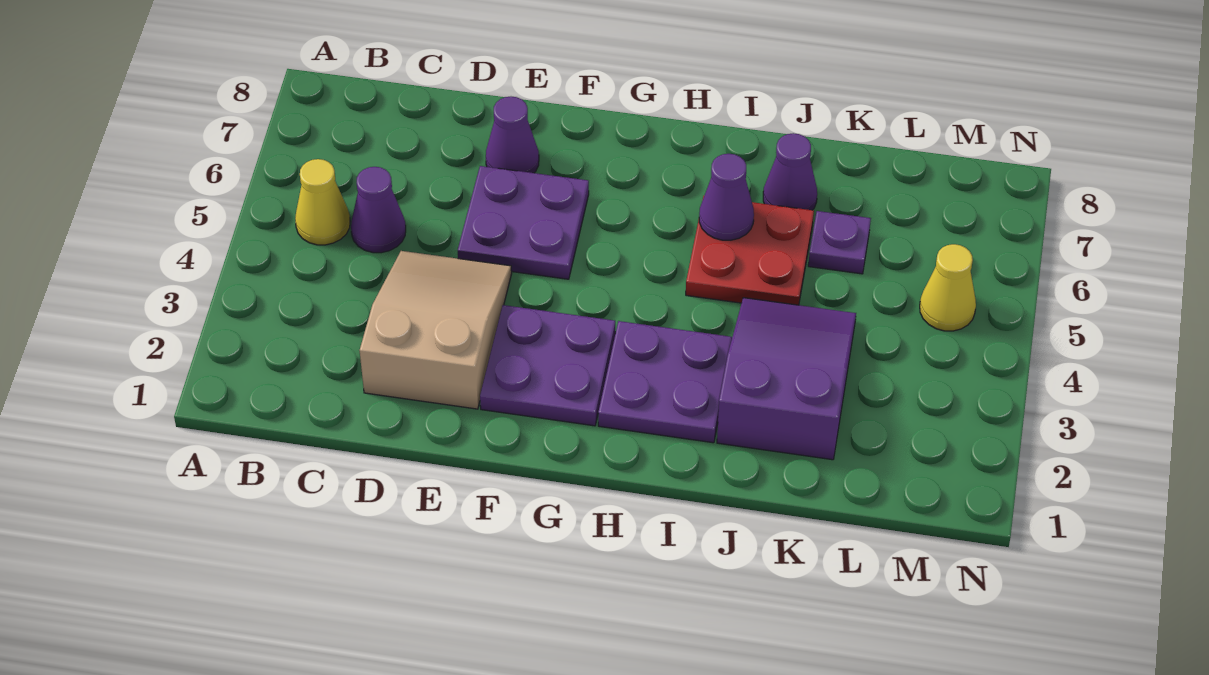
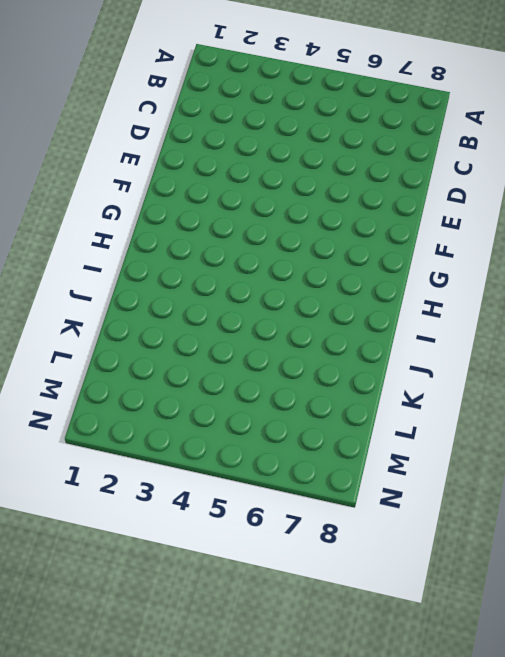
none -> yellow 1x1 cone [295,159,350,245]
none -> purple 1x1 cone [351,167,406,253]
none -> tan 2x3 slope [360,251,512,409]

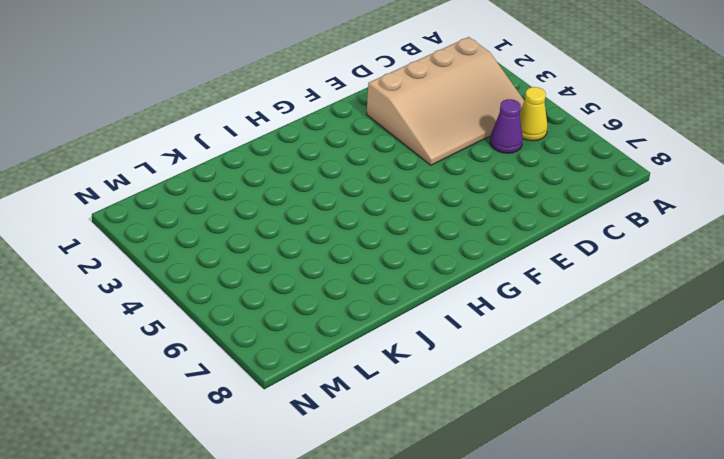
tan 3x4 slope [367,37,524,165] -> tan 2x3 slope [360,251,512,409]
none -> purple 2x2 plate [458,166,589,279]
none -> purple 1x1 cone [486,97,539,173]
none -> purple 2x2 plate [480,305,615,426]

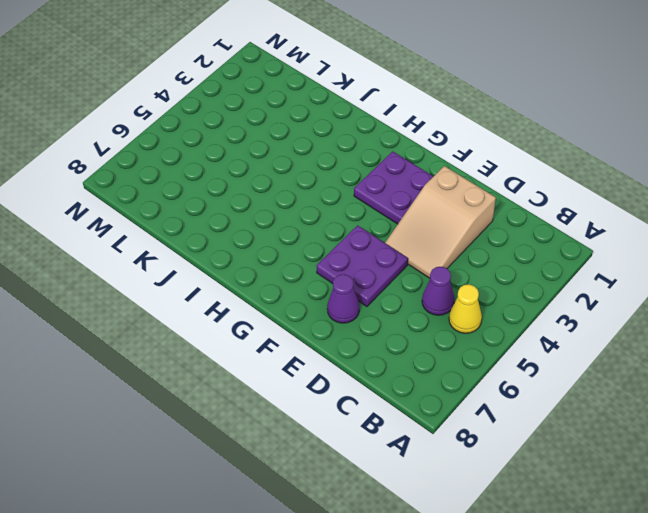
none -> purple 2x2 plate [598,321,732,443]
none -> red 2x2 plate [686,196,814,305]
none -> purple 2x3 slope [717,298,856,460]

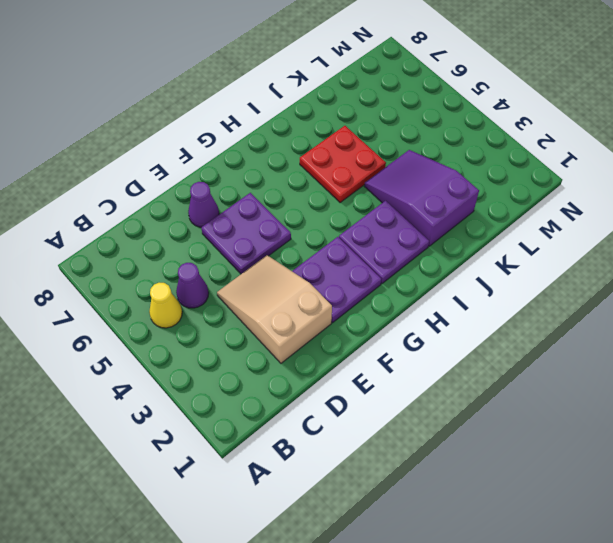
none -> purple 1x1 cone [763,133,817,210]
none -> purple 1x1 plate [808,211,871,274]
none -> yellow 1x1 cone [920,244,976,331]

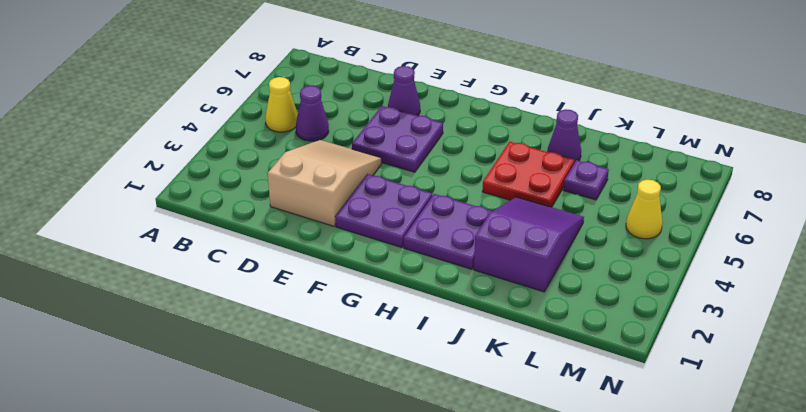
none -> purple 1x1 cone [699,154,754,240]

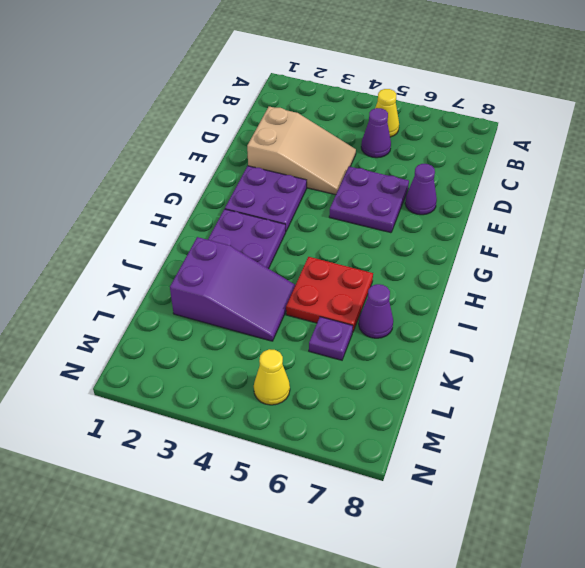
none -> purple 1x1 cone [699,154,754,240]

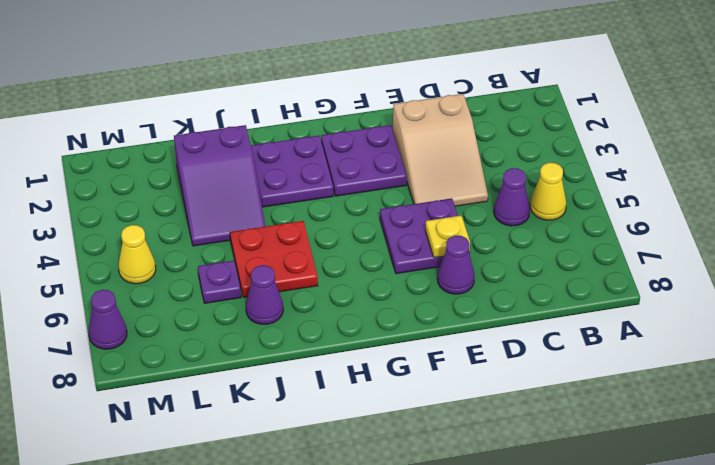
yellow 1x1 plate [426,216,470,258] -> none
purple 1x1 cone [89,290,127,349] -> purple 1x1 cone moved to [699,154,754,240]

